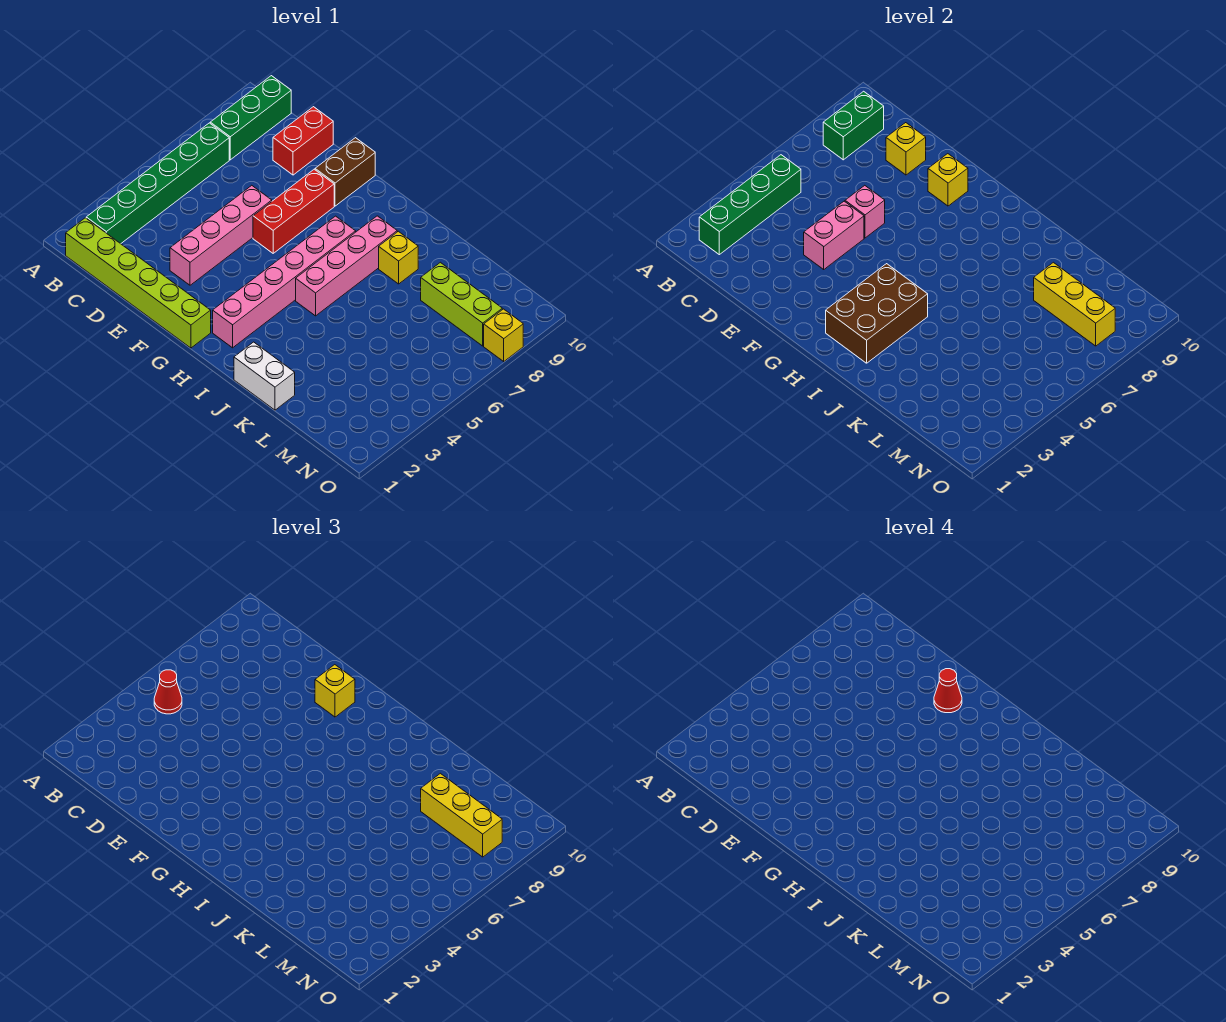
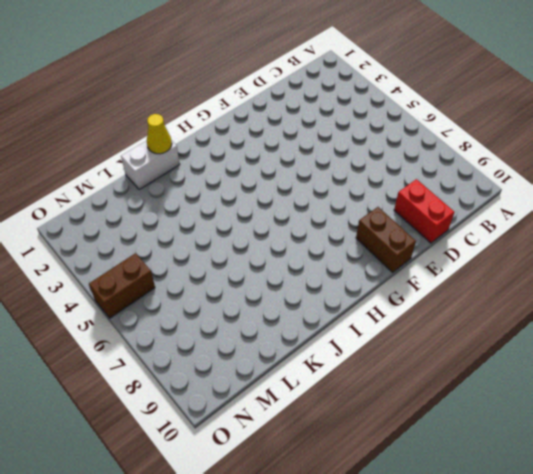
yellow 1x1 cone [147,114,172,154] -> none
brown 1x2 brick [89,253,155,318] -> none
none -> lime 1x6 brick [66,218,211,348]
none -> green 1x6 brick [86,123,229,244]
none -> green 1x3 brick [210,76,291,160]

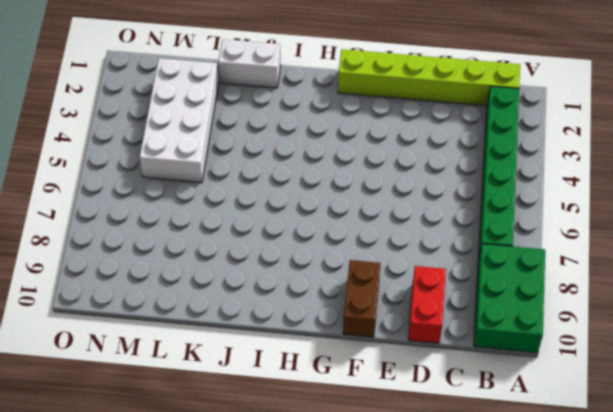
green 2x3 brick [474,244,545,353] -> green 1x3 brick [210,76,291,160]
white 2x4 brick [140,58,218,183] -> none
none -> pink 1x4 brick [170,185,272,285]
none -> red 1x3 brick [253,169,334,253]
none -> pink 1x6 brick [213,216,356,348]

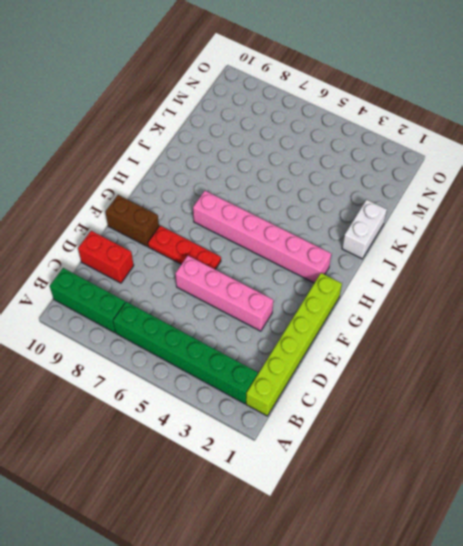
red 1x3 plate [148,226,221,269] -> red 1x3 brick [253,169,334,253]
none -> pink 1x4 brick [296,216,397,316]
none -> yellow 1x1 brick [379,231,418,284]
none -> lime 1x3 brick [421,262,502,346]

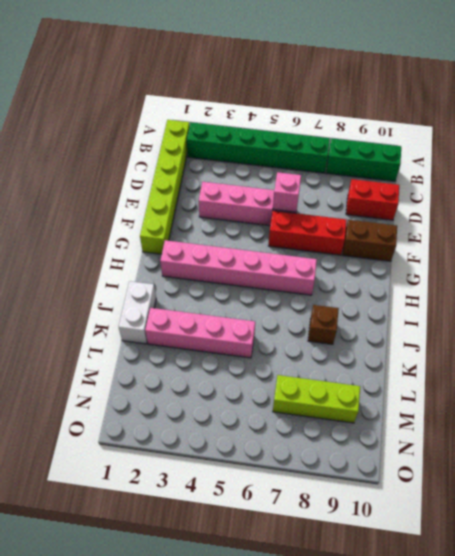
brown 1x1 brick [308,305,339,344] -> yellow 1x1 brick [379,231,418,284]
pink 1x4 brick [145,308,255,358] -> pink 1x4 brick moved to [296,216,397,316]
lime 1x3 brick [273,375,360,423] -> lime 1x3 brick turned to [421,262,502,346]
none -> yellow 1x1 brick [484,309,523,362]
none -> green 1x4 brick [699,155,801,255]
none -> green 1x2 brick [823,91,884,160]

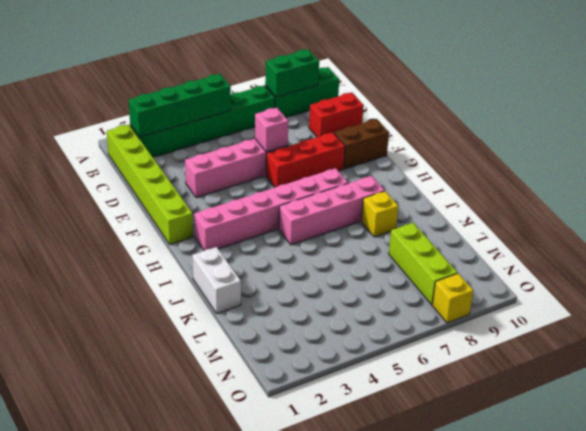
none -> yellow 1x1 brick [886,123,926,175]
none -> pink 1x2 brick [804,201,864,269]
none -> yellow 1x1 brick [928,154,968,206]

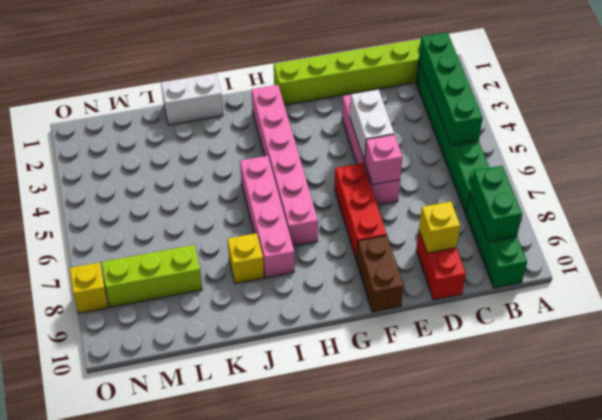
white 1x2 brick [350,89,394,161] -> pink 1x2 brick [804,201,864,269]
none -> yellow 1x1 brick [928,154,968,206]
none -> brown 2x3 brick [826,264,928,363]
none -> yellow 1x3 brick [1034,262,1115,346]

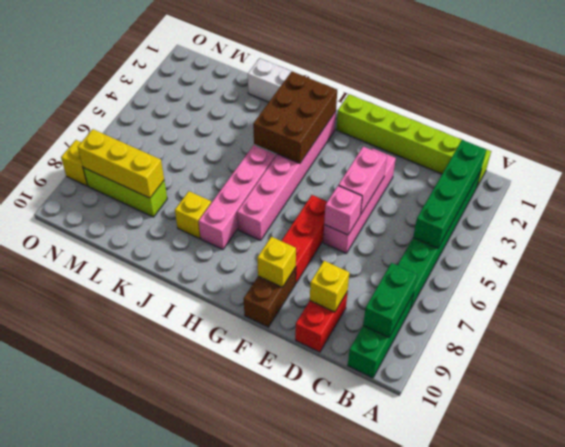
none -> red 1x1 cone [154,670,182,714]
none -> yellow 1x1 brick [315,665,355,717]
none -> yellow 1x3 brick [421,773,502,857]

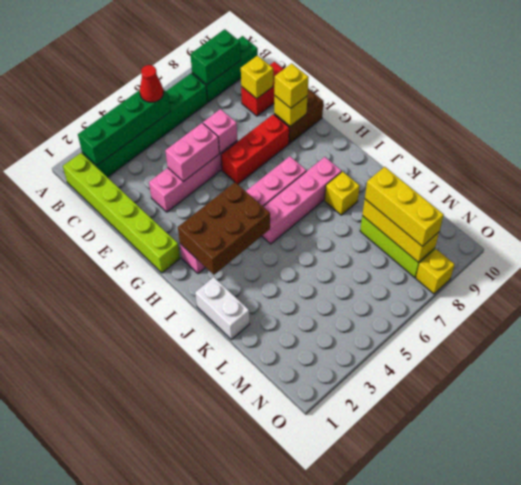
none -> red 1x1 cone [934,669,962,713]

